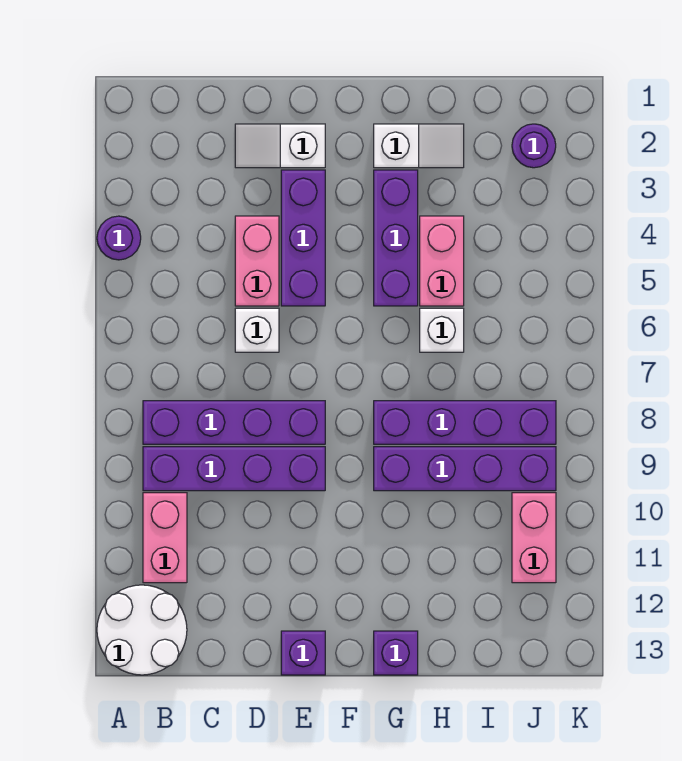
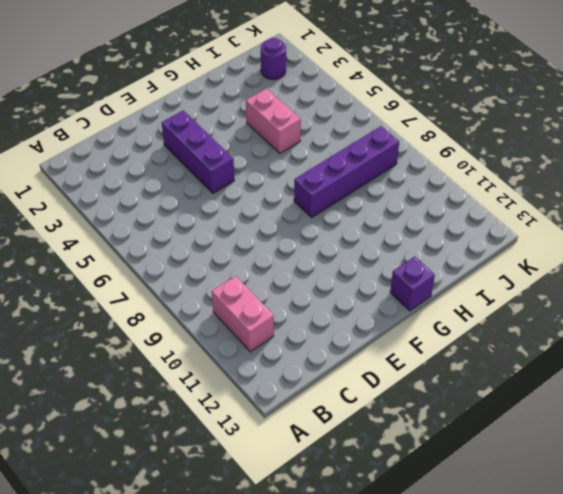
none -> purple 1x1 round brick [97,216,141,260]
none -> white 2x2 round brick [97,585,187,675]
none -> purple 1x4 brick [143,401,325,444]

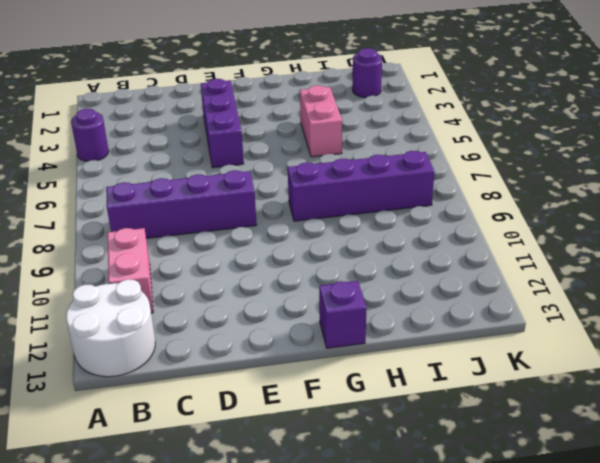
none -> purple 1x4 brick [143,447,325,491]
none -> white 1x2 slope [235,124,325,168]
none -> pink 1x2 brick [235,216,279,306]

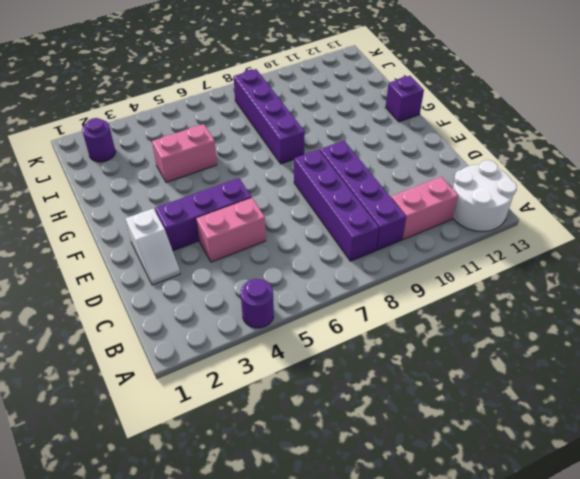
none -> white 1x1 brick [235,308,279,352]
none -> purple 1x1 brick [281,631,325,675]
none -> white 1x2 slope [374,124,464,168]

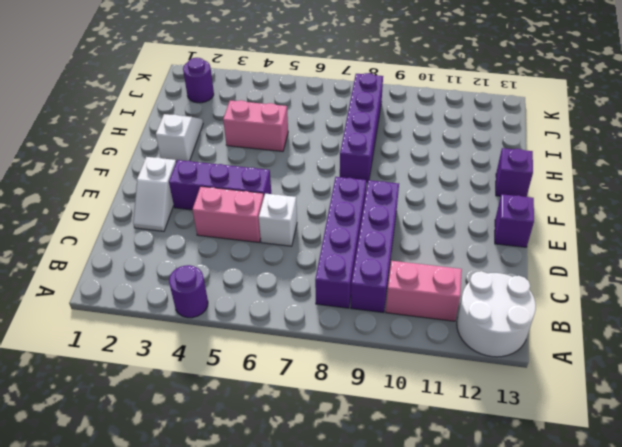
none -> purple 1x3 brick [374,170,418,306]
none -> purple 1x4 brick [374,447,556,491]
none -> white 1x1 brick [420,308,464,352]

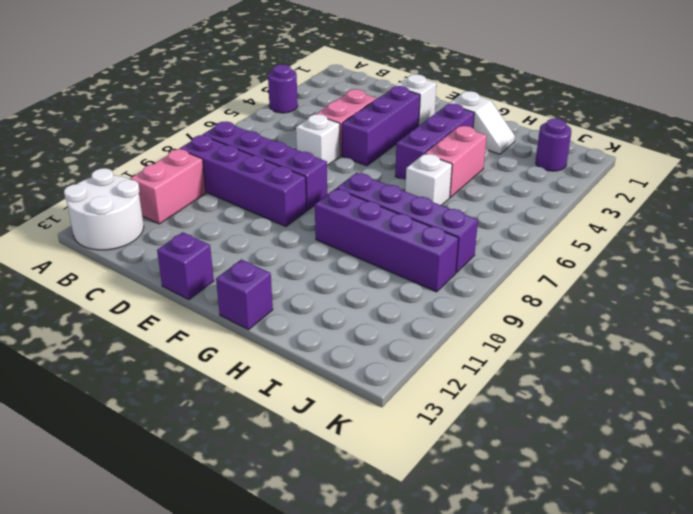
none -> pink 1x2 brick [512,493,556,583]

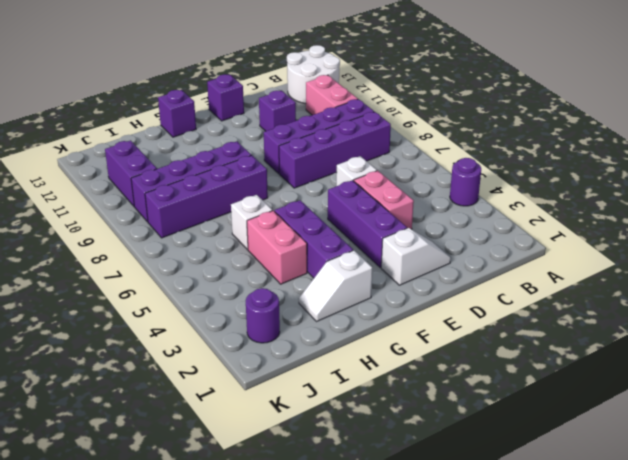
purple 1x1 brick [259,91,296,131] -> none
purple 1x2 brick [105,141,157,206] -> pink 1x2 brick [512,493,556,583]

